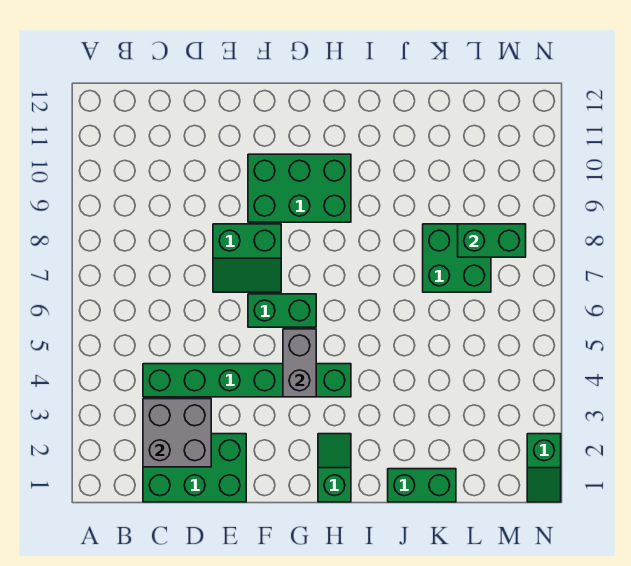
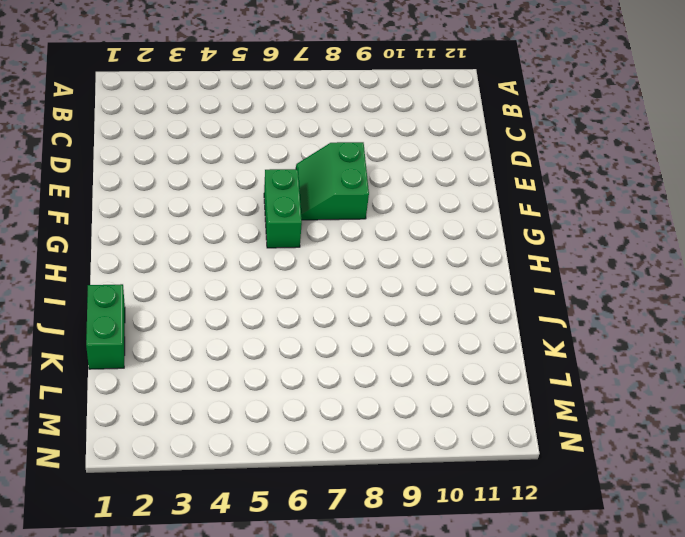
none -> green 2x3 brick [143,434,246,502]
none -> green 1x6 brick [143,364,351,397]
none -> green 2x3 brick [248,154,351,222]

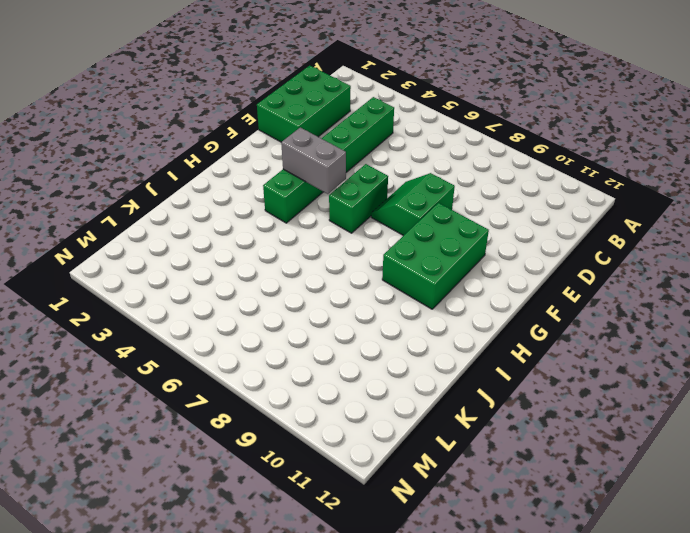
none -> green 1x2 slope [318,434,351,502]
none -> green 1x2 brick [388,469,456,502]
none -> green 2x2 brick [423,224,491,292]

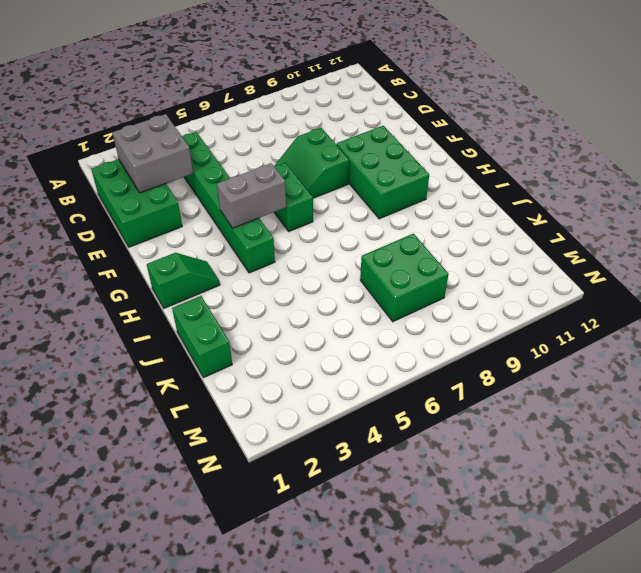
none -> green 1x2 slope [527,434,561,502]
none -> green 1x2 brick [458,224,526,257]

